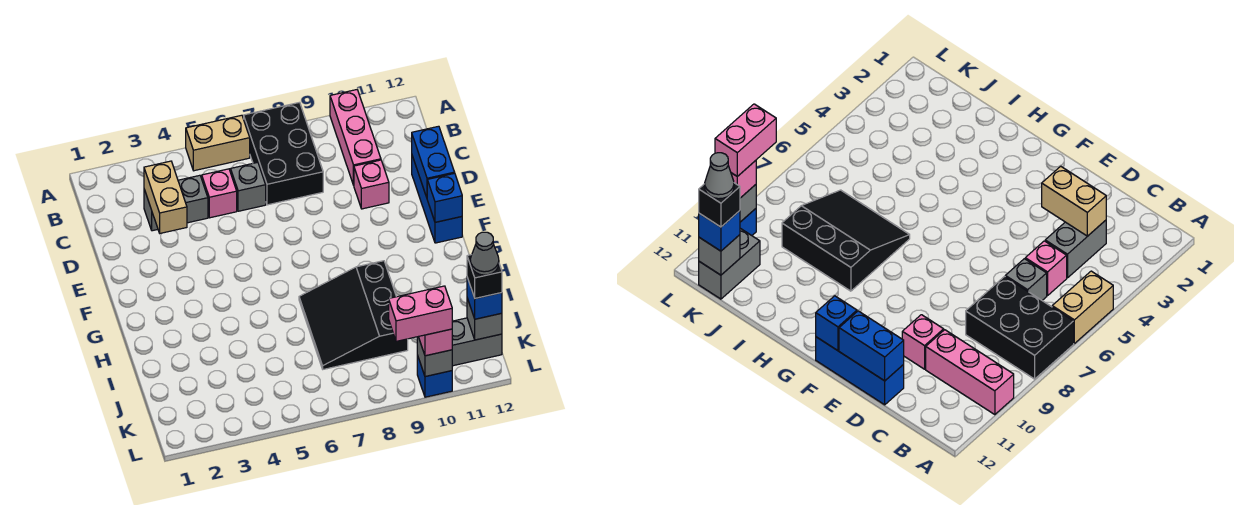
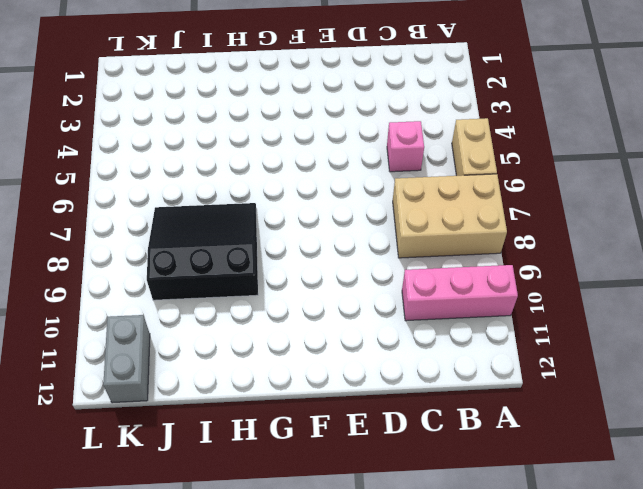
tan 2x3 brick [393,174,507,258] -> black 2x3 brick [244,102,323,205]
none -> grey 1x2 brick [144,175,208,231]
none -> grey 1x1 brick [231,162,266,211]
none -> pink 1x1 brick [354,160,389,209]

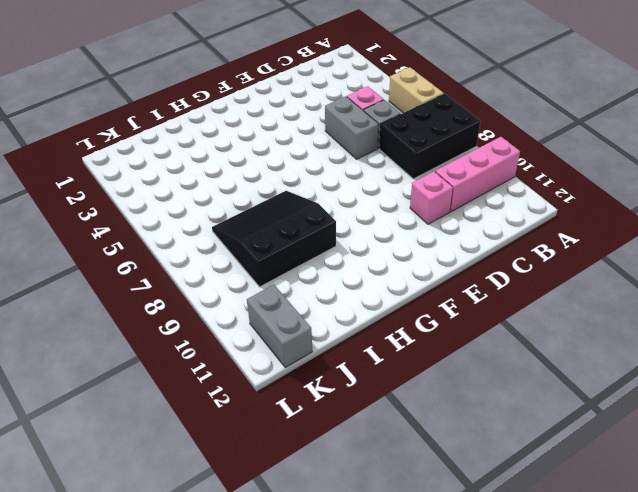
grey 1x2 brick [325,96,379,159] -> grey 1x2 brick moved to [144,175,208,231]
none -> blue 1x3 brick [412,156,462,243]
none -> blue 1x1 brick [417,355,452,397]
none -> tan 1x2 brick [144,161,187,233]

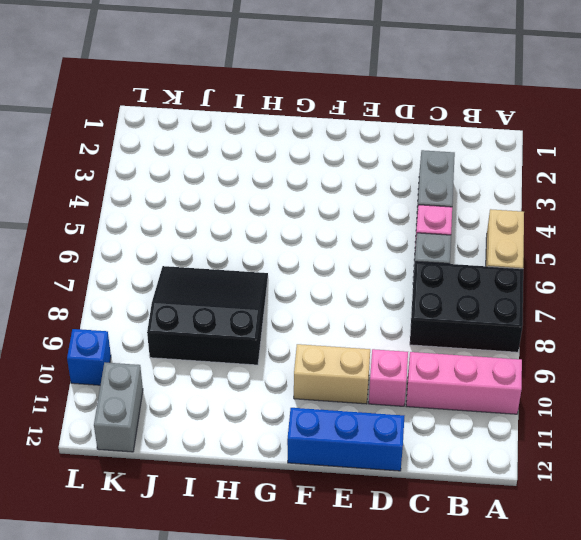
tan 1x2 brick [294,344,370,404] -> tan 1x2 brick moved to [144,161,187,233]
none -> blue 1x2 brick [412,126,455,197]
none -> blue 1x1 brick [427,173,462,222]
none -> grey 1x1 brick [467,298,502,340]

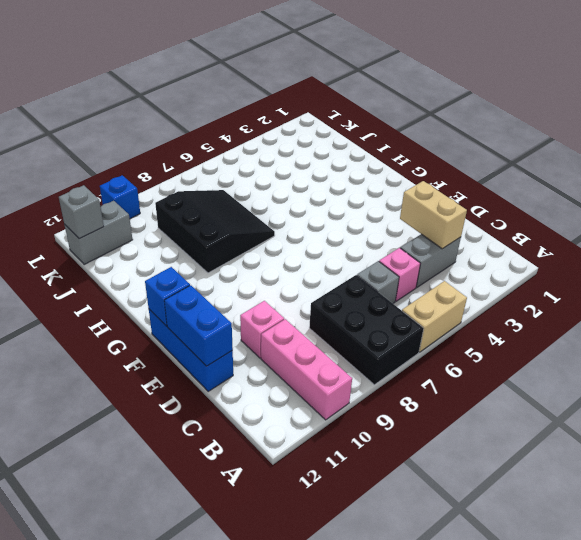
none -> grey 1x1 brick [417,337,452,377]
none -> blue 1x1 brick [467,277,502,319]
none -> pink 1x1 brick [419,329,452,356]

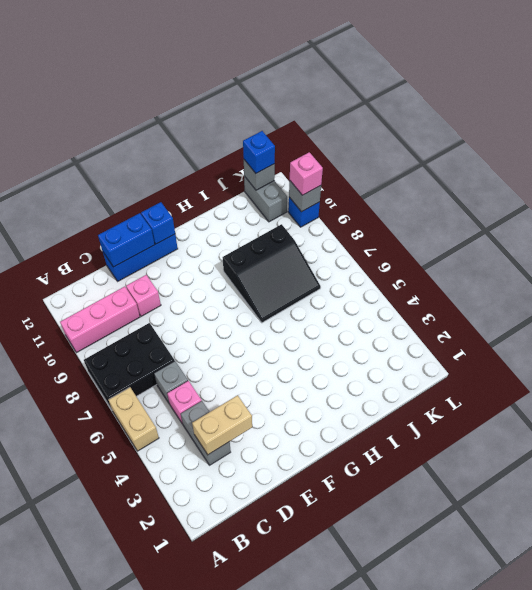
none -> black 1x1 brick [467,255,502,298]
none -> pink 1x2 brick [389,286,452,341]
none -> grey 1x1 cone [470,232,499,275]

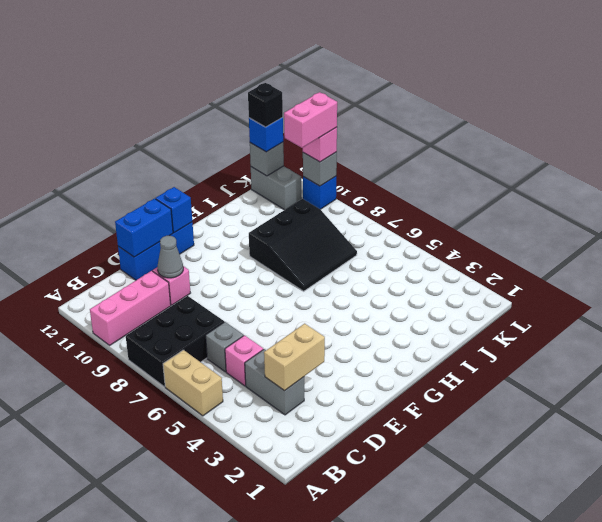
grey 1x1 cone [158,236,183,278] -> grey 1x1 cone moved to [470,232,499,275]
pink 1x2 brick [284,92,337,148] -> pink 1x2 brick turned to [389,286,452,341]

